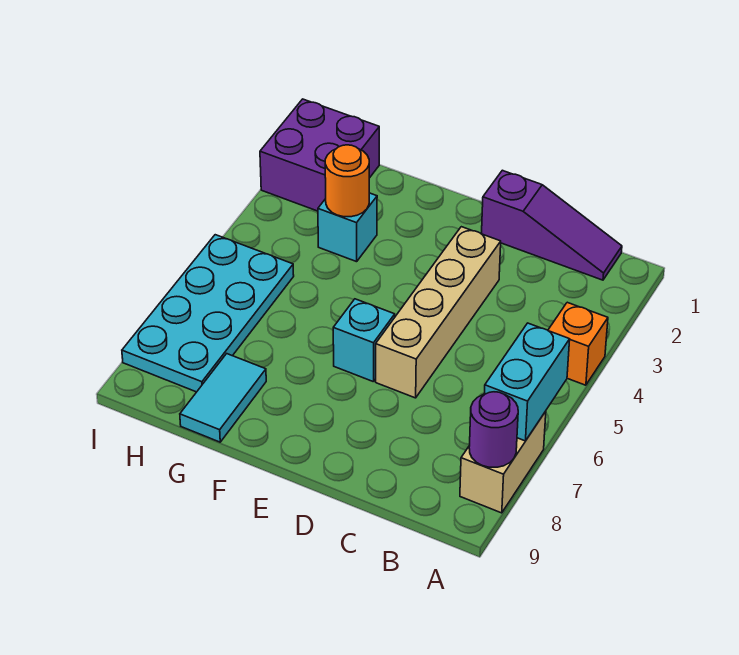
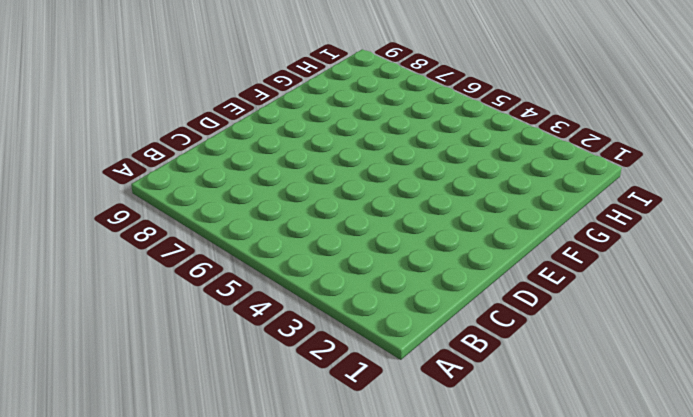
none -> orange 1x1 brick [548,302,608,385]
none -> tan 1x2 brick [460,411,546,513]
none -> purple 1x3 slope [482,170,622,280]

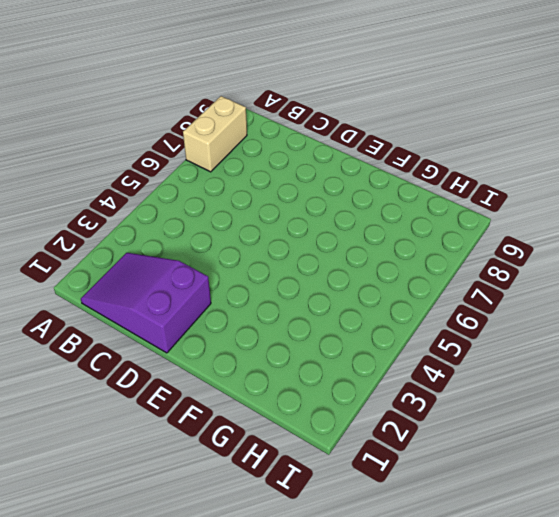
purple 2x3 slope [81,253,211,353] -> purple 1x3 slope [482,170,622,280]
none -> orange 1x1 brick [548,302,608,385]
none -> tan 1x4 brick [376,227,501,398]
none -> cyan 1x1 brick [333,299,395,382]

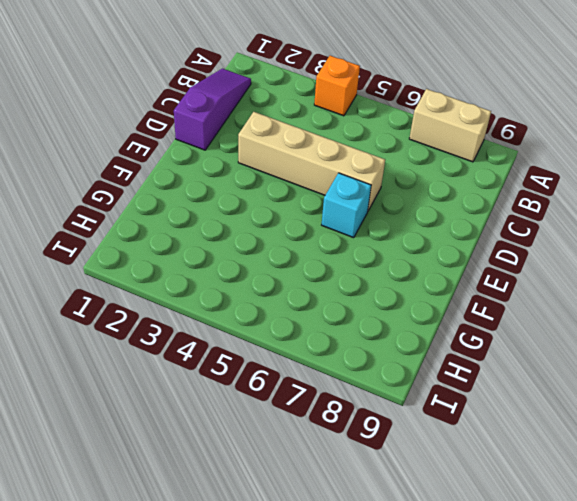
none -> cyan 1x1 brick [318,193,377,262]
none -> cyan 1x2 tile [180,354,266,442]
none -> purple 2x2 brick [260,99,379,211]

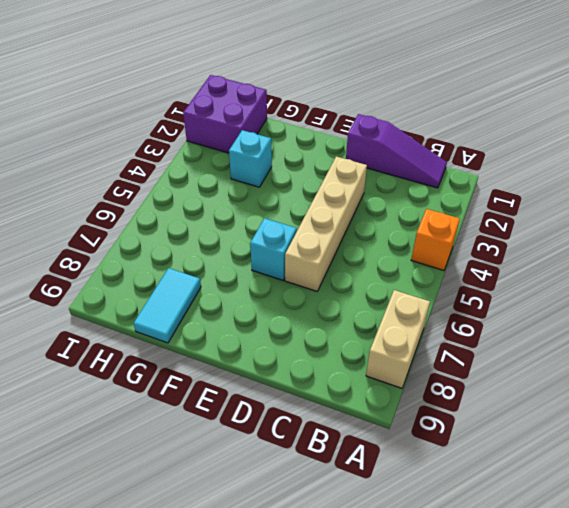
none -> cyan 2x4 plate [122,235,294,392]
none -> cyan 1x2 brick [484,323,570,441]
none -> purple 1x1 round brick [469,392,518,467]

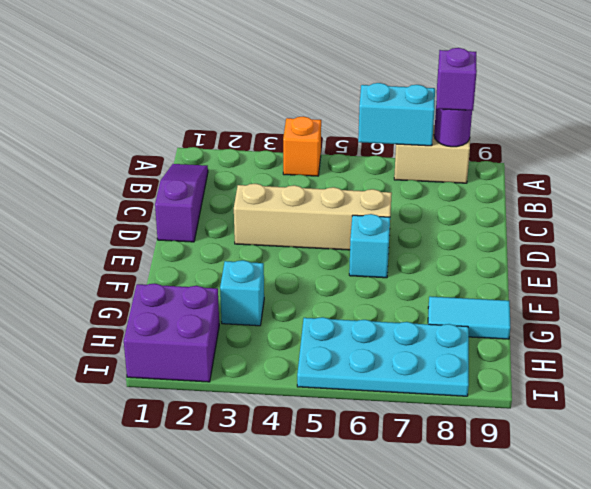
purple 1x1 brick [436,48,477,111] -> none
none -> orange 1x1 round brick [325,145,369,217]

